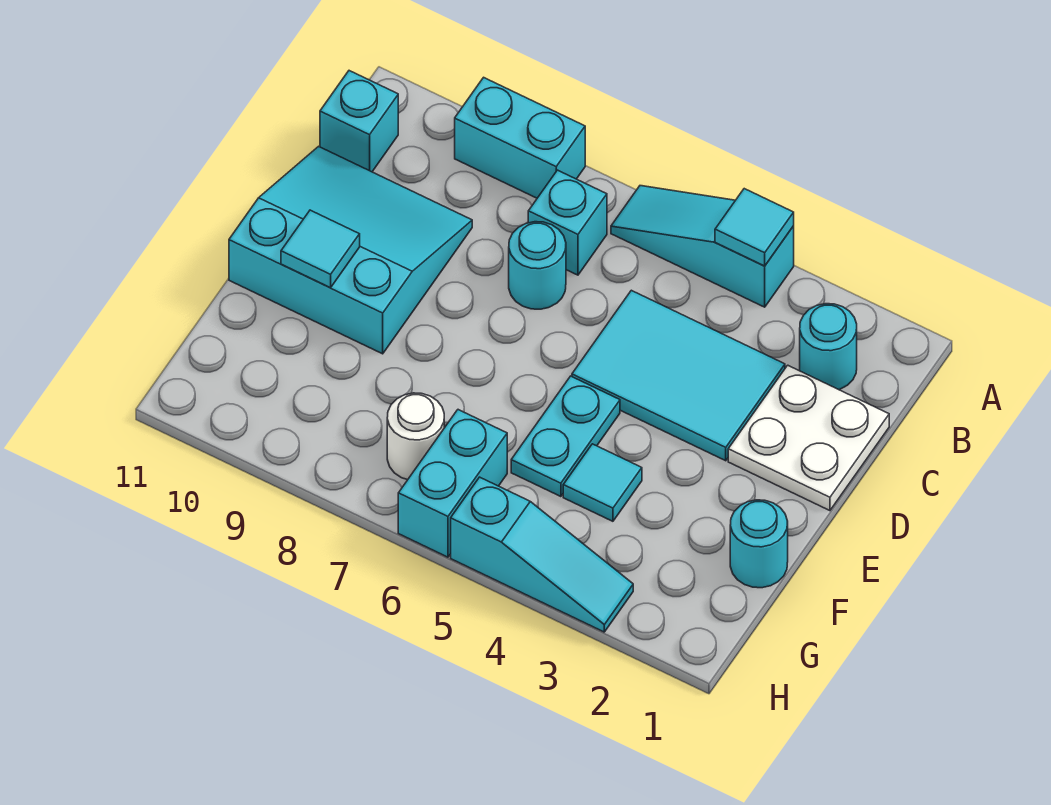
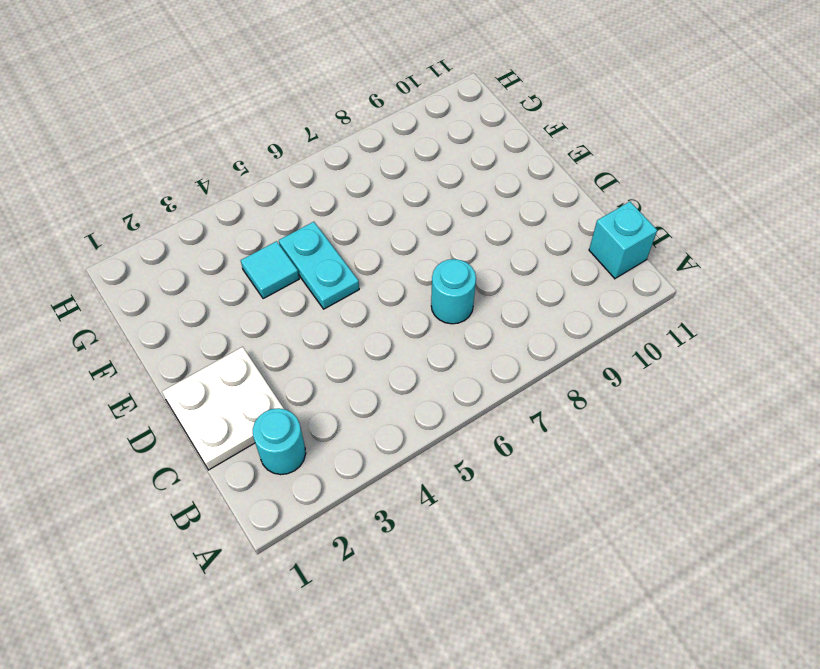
none -> cyan 1x3 slope [611,186,794,307]
none -> cyan 1x2 brick [455,77,585,198]
none -> cyan 1x1 brick [528,170,607,275]

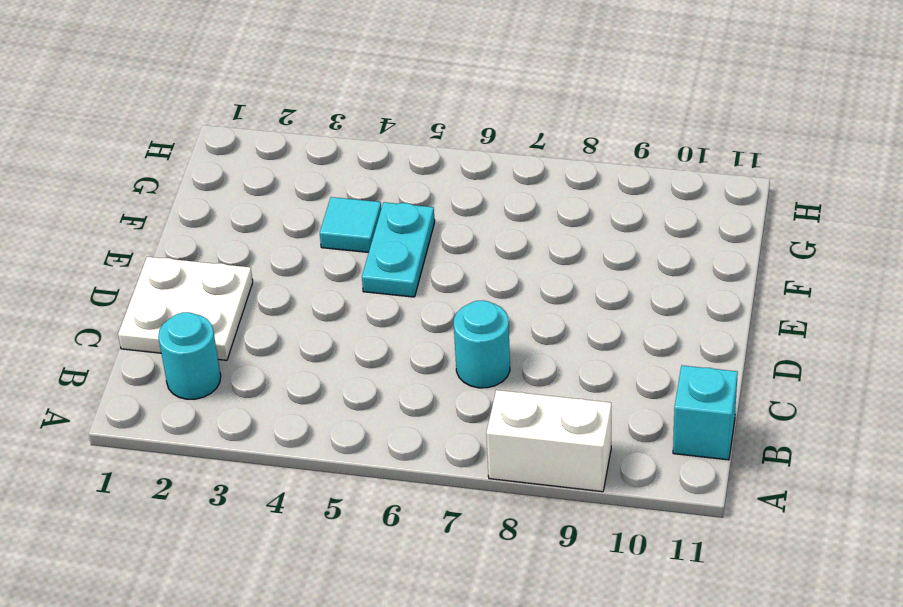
white 1x2 brick [486,390,611,492] -> cyan 1x2 brick [455,77,585,198]
none -> cyan 1x3 slope [611,186,794,307]
none -> cyan 1x1 brick [528,170,607,275]
none -> cyan 2x3 tile [572,290,785,461]

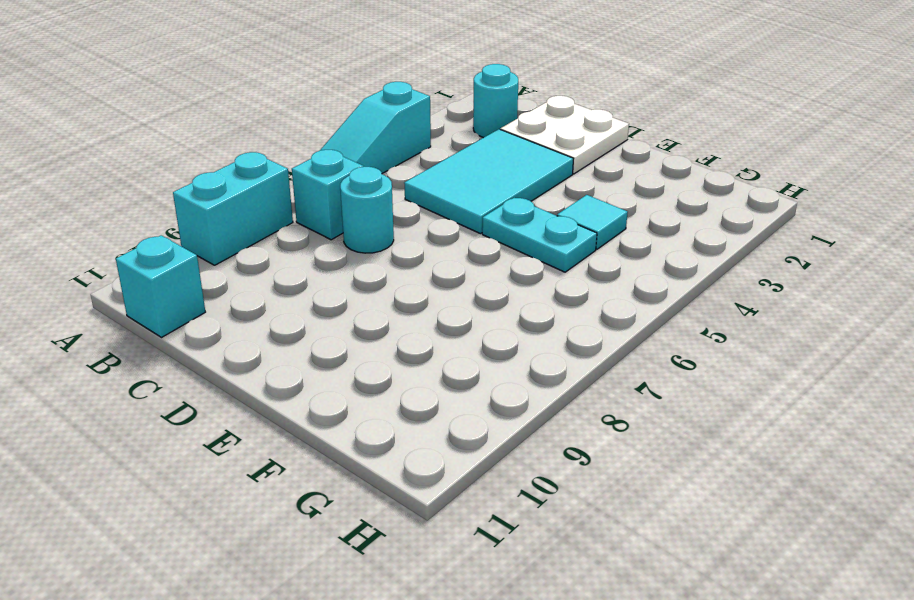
none -> cyan 3x3 slope [229,146,472,354]
none -> cyan 1x1 round brick [730,500,788,588]
none -> cyan 1x2 brick [398,410,507,557]

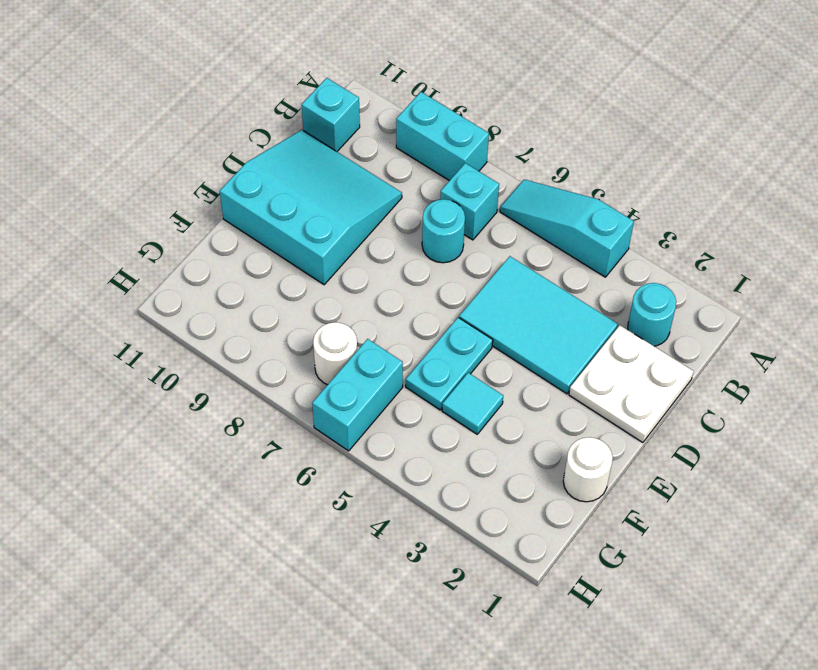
white 1x1 round brick [563,437,613,502] -> cyan 1x1 round brick [730,500,788,588]
none -> cyan 1x3 slope [451,477,633,632]
none -> cyan 1x1 tile [715,189,794,266]
none -> cyan 1x1 tile [281,210,360,288]

